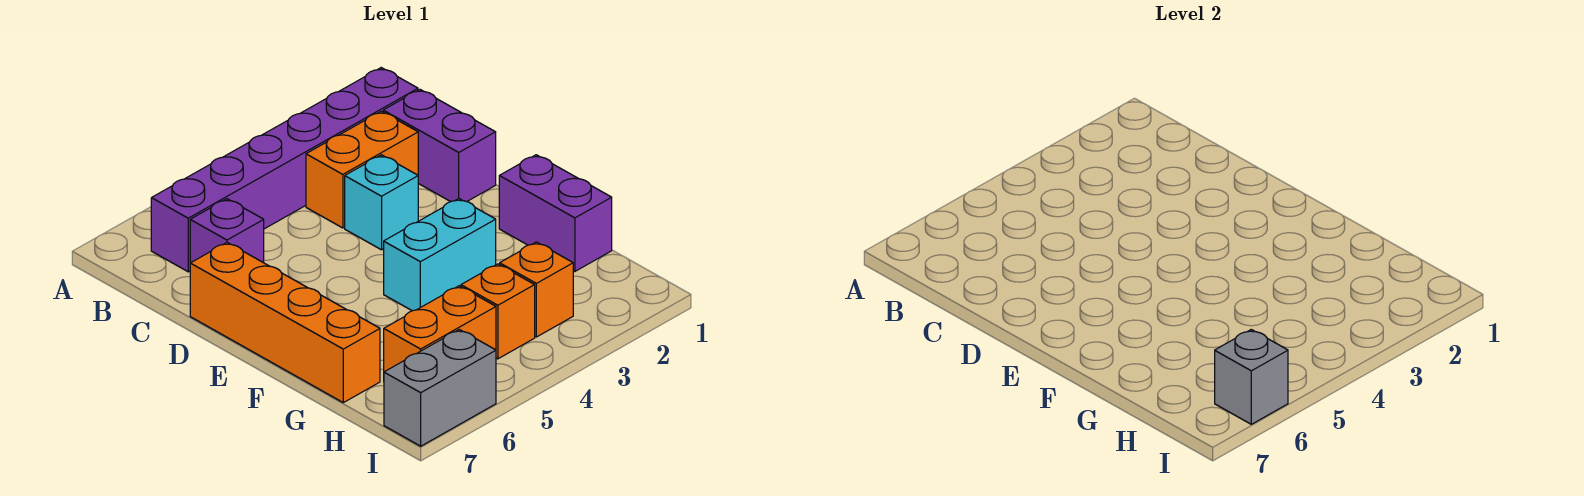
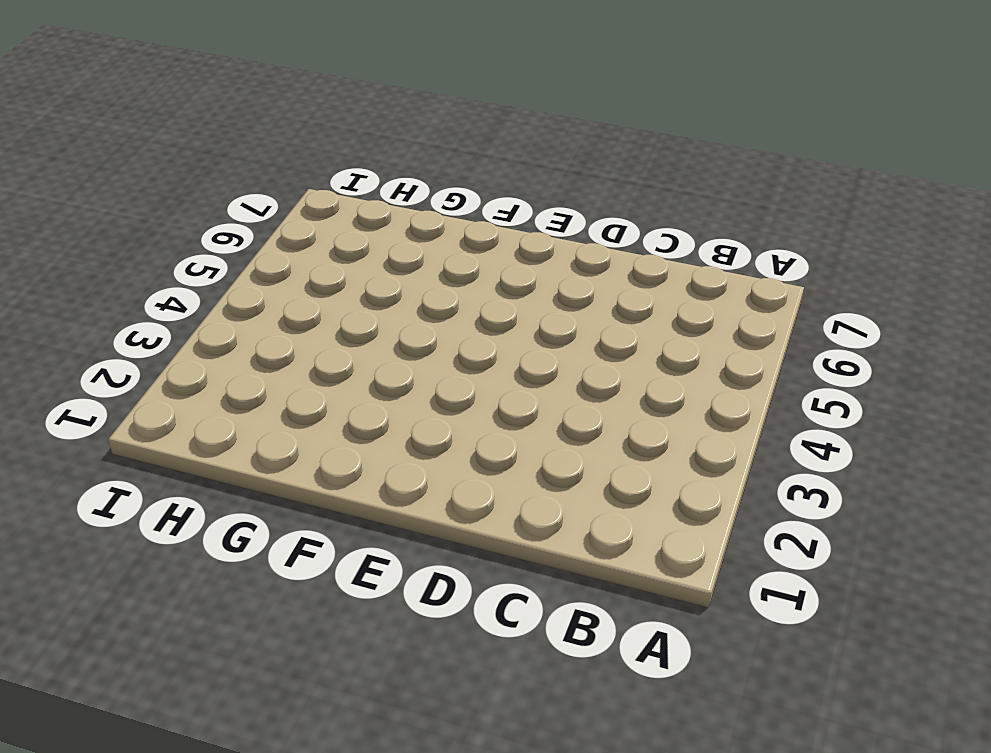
none -> purple 1x6 brick [151,68,418,272]
none -> purple 1x2 brick [383,90,496,202]
none -> orange 1x2 brick [306,111,418,228]

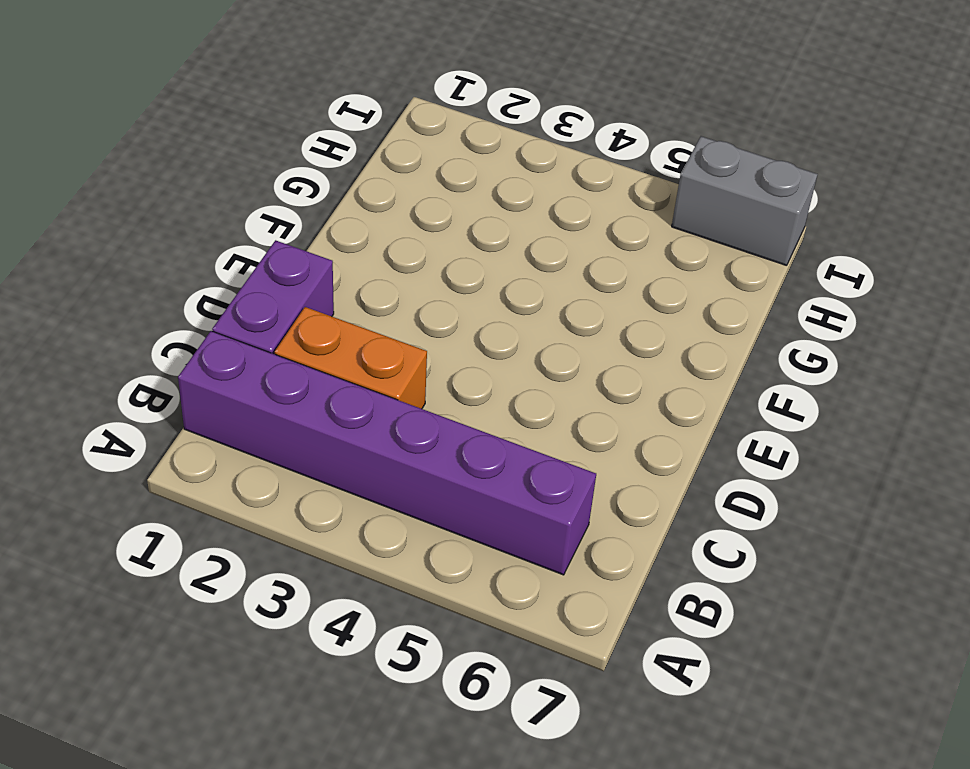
none -> purple 1x1 brick [190,199,264,263]
none -> cyan 1x1 brick [345,155,418,250]
none -> orange 1x4 brick [190,243,380,403]

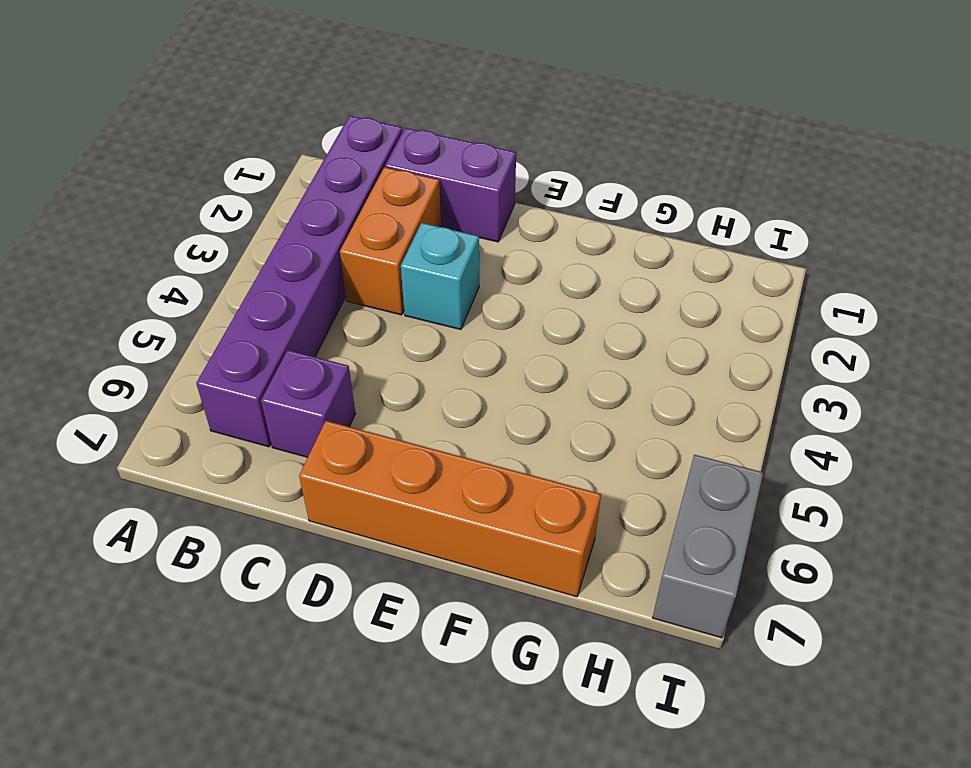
none -> purple 1x2 brick [499,155,612,271]
none -> cyan 1x2 brick [384,199,496,311]
none -> orange 1x1 brick [500,242,573,337]

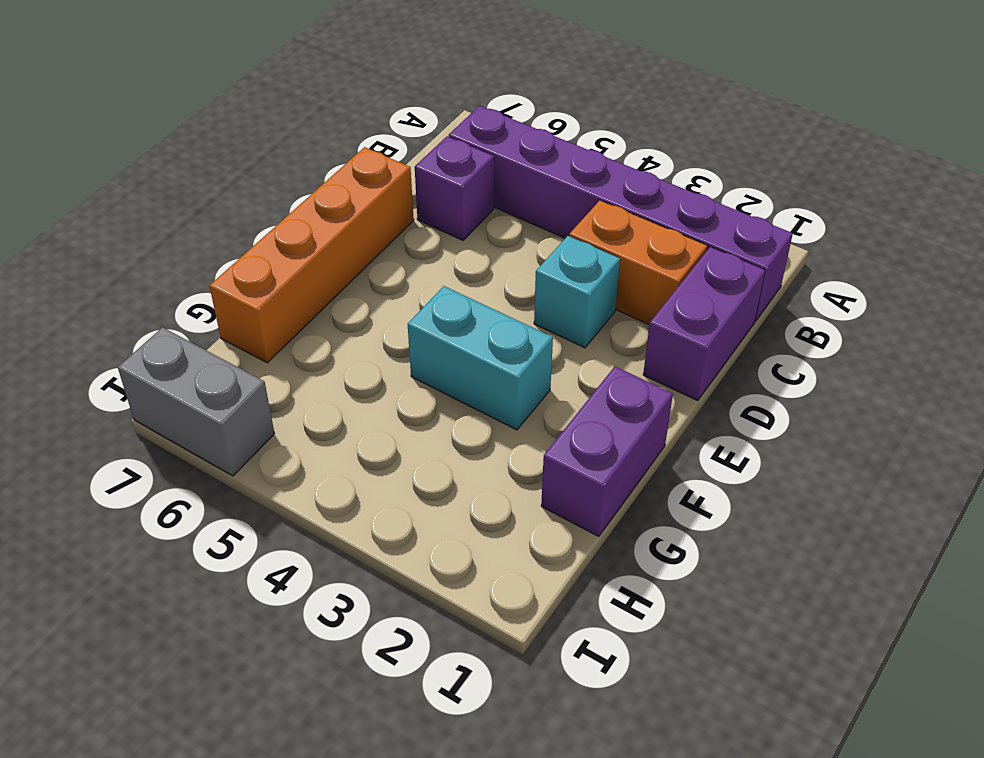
none -> orange 1x1 brick [500,242,573,337]
none -> orange 1x1 brick [461,264,535,359]
none -> orange 1x2 brick [384,286,496,372]

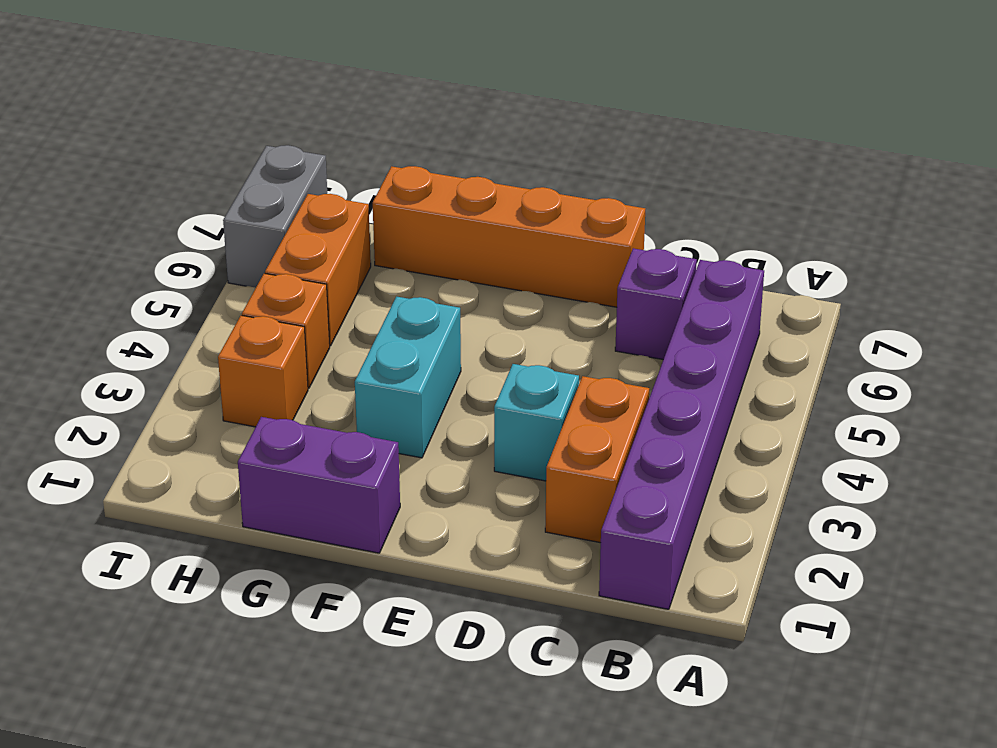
none -> purple 1x2 brick [383,90,496,202]
none -> grey 1x1 brick [1215,330,1288,424]

